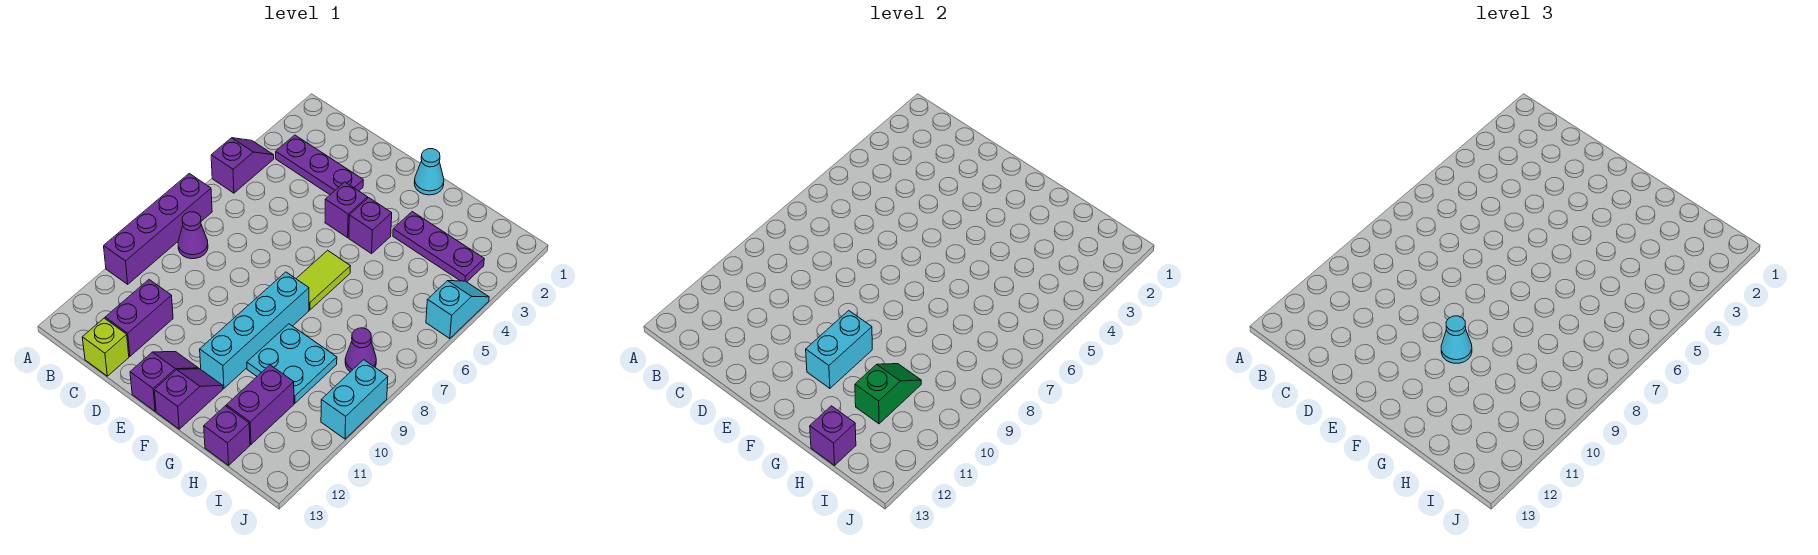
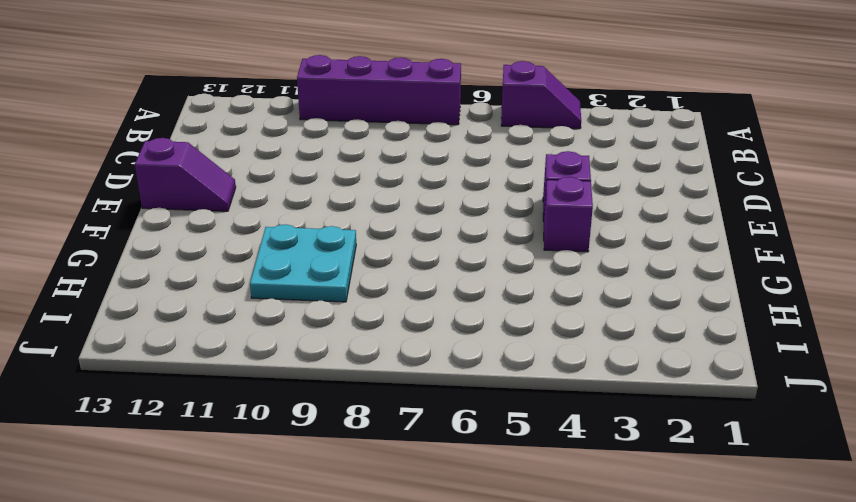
none -> purple 1x3 plate [276,135,363,195]
none -> purple 1x1 cone [178,212,208,259]
none -> purple 1x2 brick [105,280,173,356]

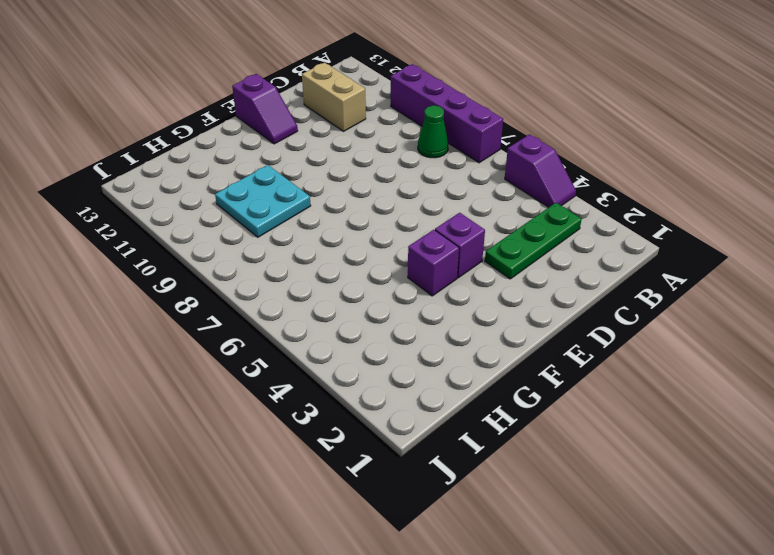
green 1x3 plate [485,203,582,279] -> purple 1x3 plate [276,135,363,195]
green 1x1 cone [418,106,448,158] -> purple 1x1 cone [178,212,208,259]
tan 1x2 brick [302,63,366,131] -> purple 1x2 brick [105,280,173,356]
none -> lime 1x1 brick [82,318,129,376]
none -> cyan 1x1 cone [414,149,444,195]
none -> lime 1x2 tile [296,250,350,310]

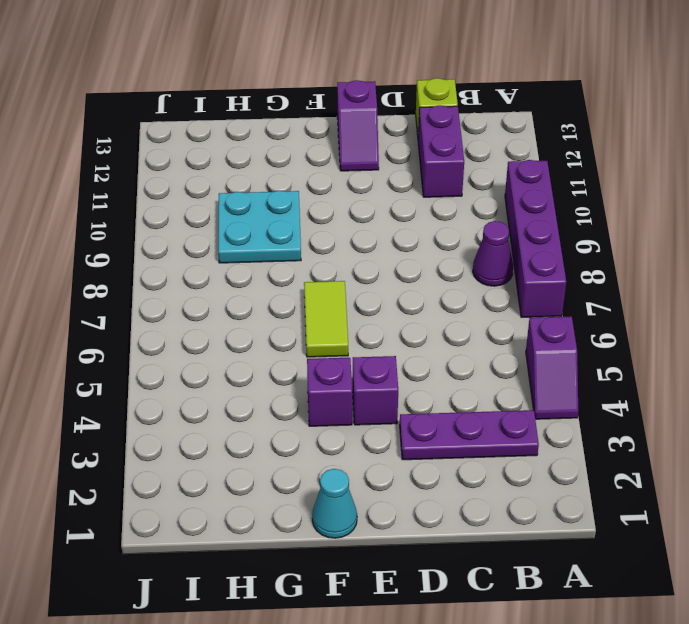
none -> cyan 1x4 brick [200,272,309,388]
none -> purple 1x2 slope [154,369,223,429]
none -> purple 1x3 plate [393,212,484,282]

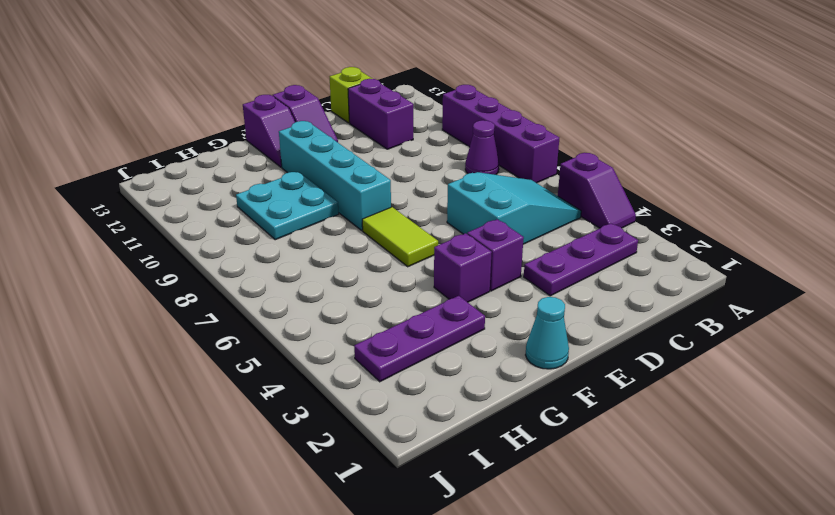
cyan 2x3 slope [447,172,581,244] -> none
none -> purple 1x2 brick [227,365,294,444]
none -> purple 1x1 brick [204,406,250,465]
none -> purple 1x1 cone [345,328,376,372]

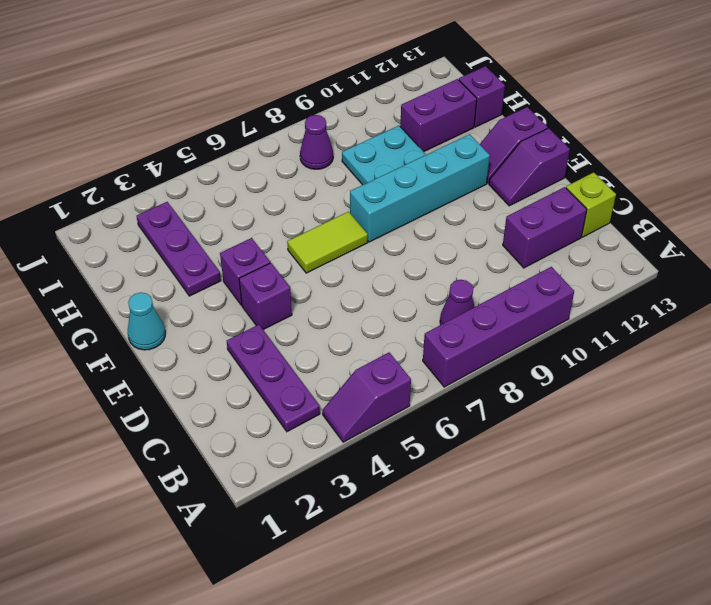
none -> cyan 1x2 slope [426,281,489,338]
none -> cyan 1x2 brick [321,360,388,439]
none -> cyan 1x2 brick [806,311,872,388]

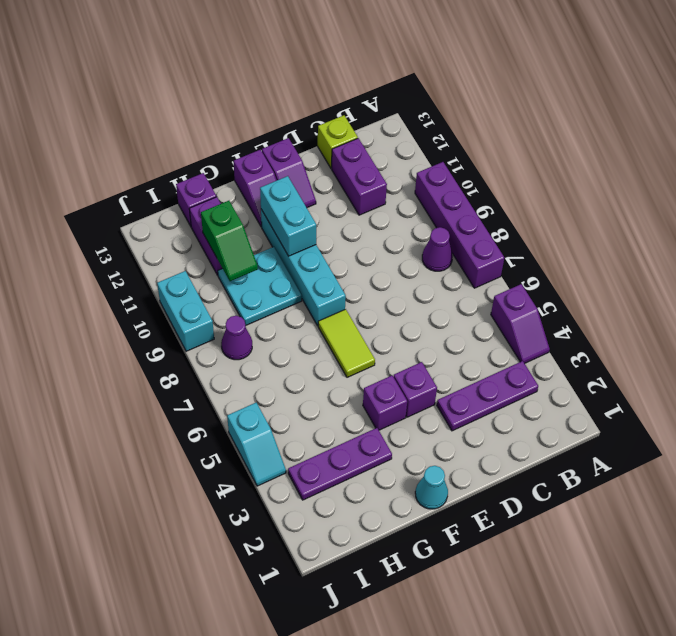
none -> purple 1x1 brick [810,406,856,465]
none -> cyan 1x1 cone [1441,316,1472,363]

